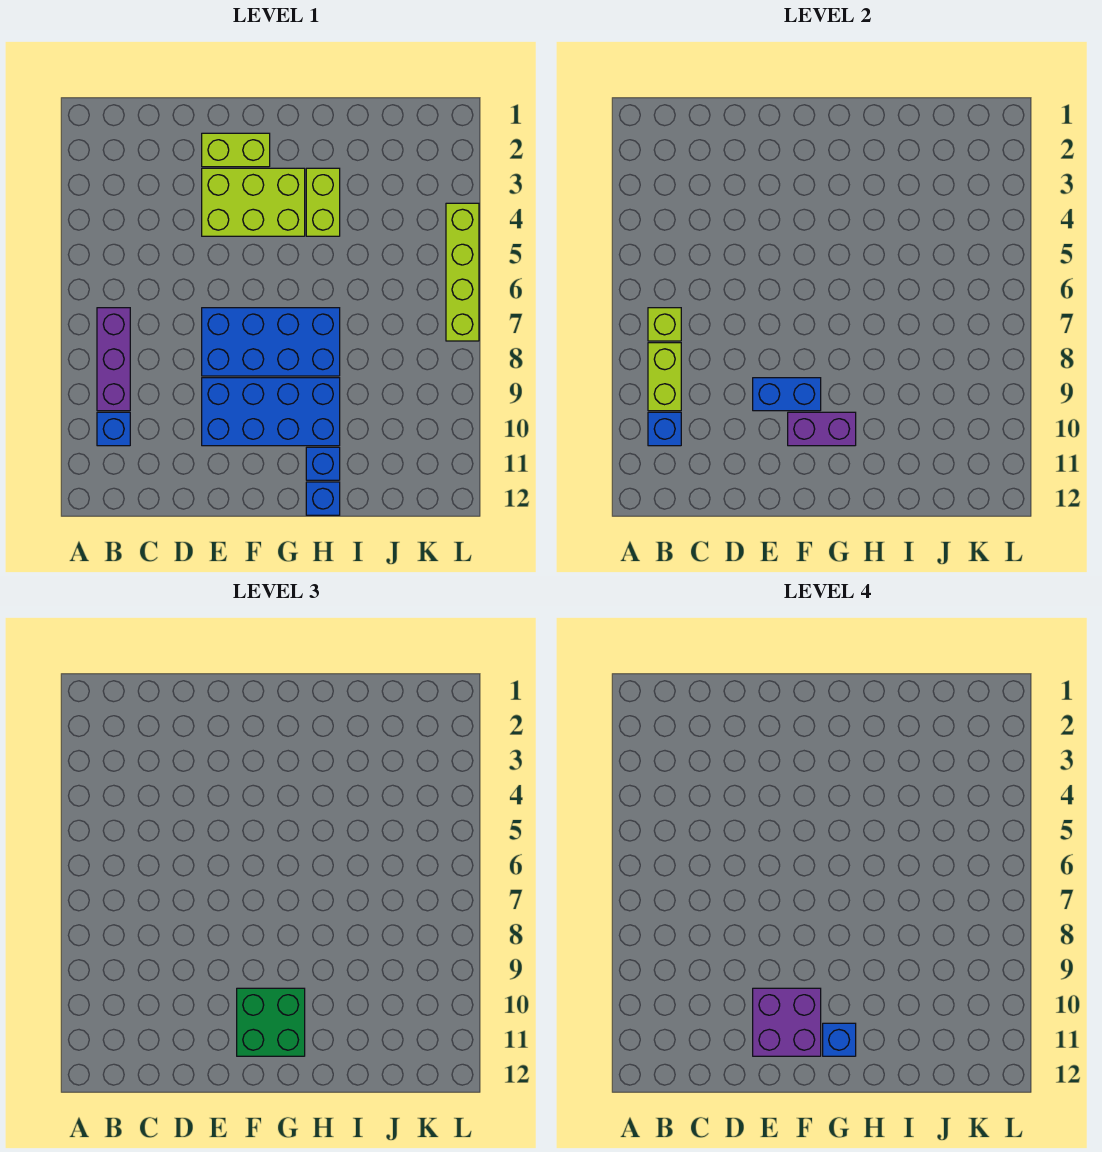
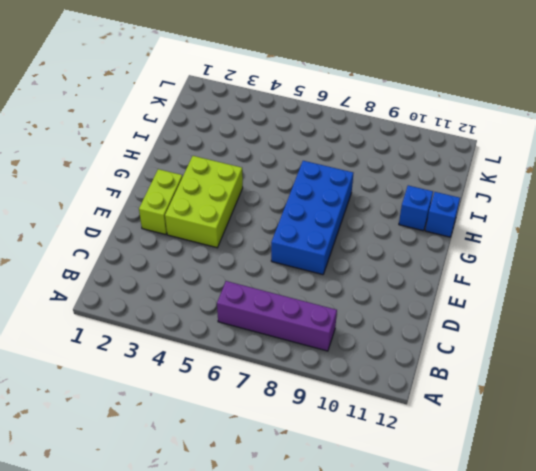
purple 1x4 brick [217,281,337,351] -> purple 1x3 brick [97,308,130,411]
none -> blue 1x1 brick [97,412,130,446]
none -> blue 2x4 brick [202,378,340,446]
none -> lime 1x2 brick [306,168,340,236]

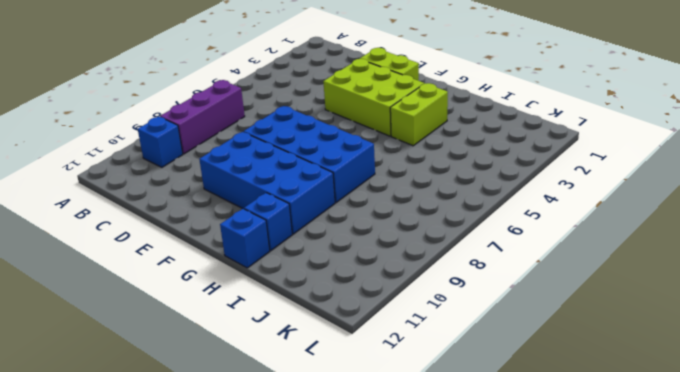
none -> lime 1x4 brick [446,203,479,341]
none -> lime 1x1 brick [648,308,681,341]
none -> lime 1x2 brick [648,343,681,411]

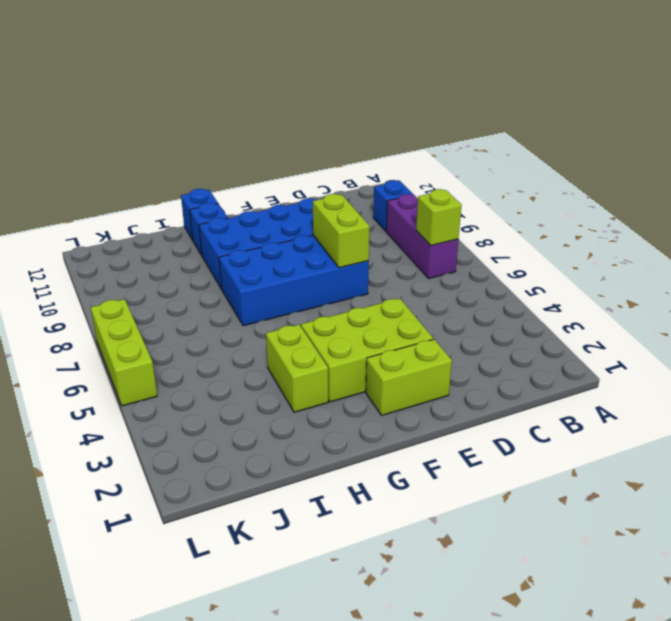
lime 1x2 brick [313,194,370,268] -> lime 1x2 brick moved to [648,343,681,411]
lime 1x3 brick [91,299,157,406] -> lime 1x4 brick [446,203,479,341]
none -> blue 1x1 brick [648,412,681,446]
none -> blue 1x2 brick [753,378,821,411]
none -> purple 1x2 brick [788,412,856,446]

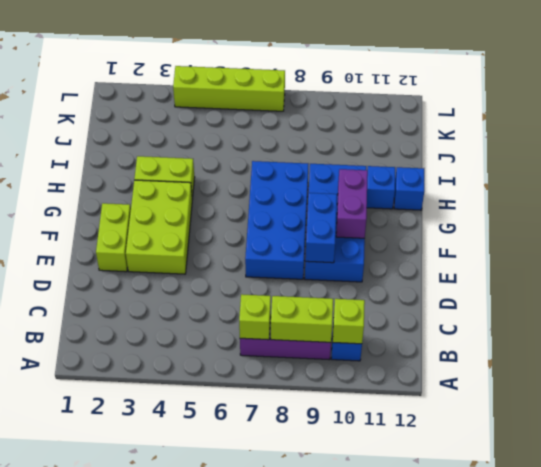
lime 1x1 brick [333,299,365,344] -> blue 1x1 brick [648,412,681,446]
none -> green 2x2 brick [237,988,305,1056]
none -> purple 2x2 brick [753,988,821,1056]
none -> blue 1x1 brick [823,1023,856,1056]

